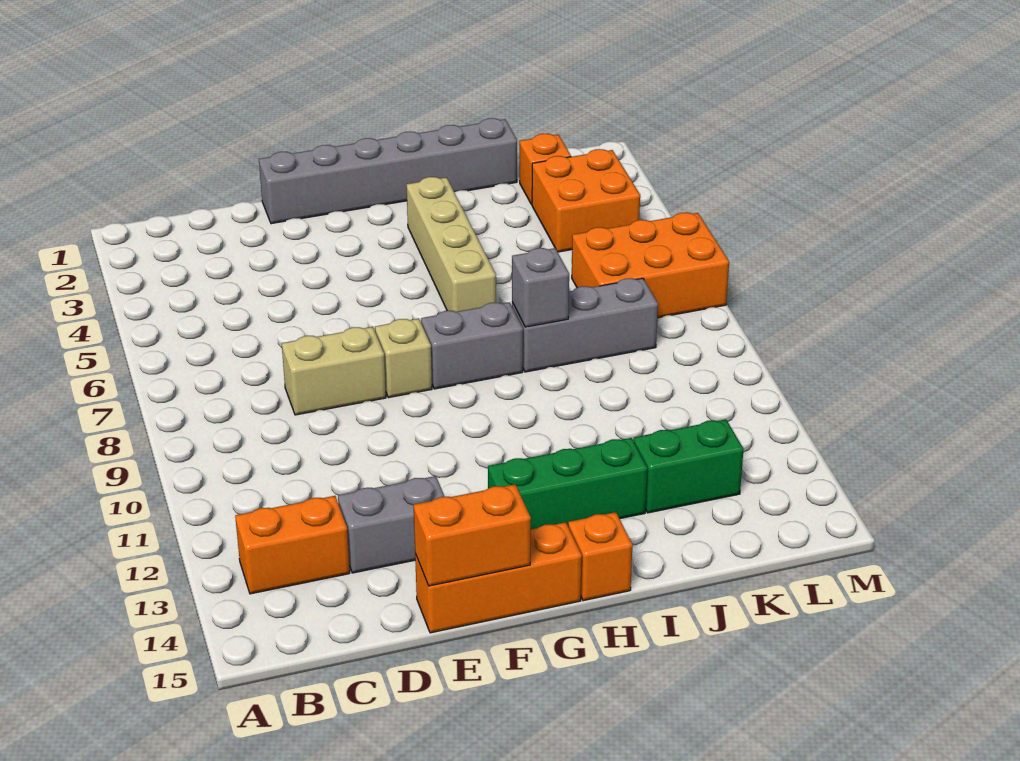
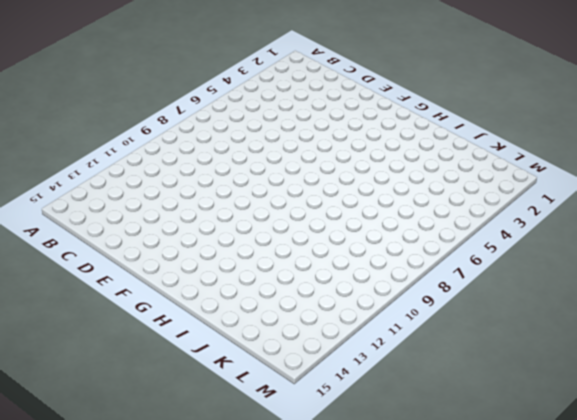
none -> orange 1x2 brick [235,496,350,594]
none -> tan 1x2 brick [282,327,386,415]
none -> grey 1x2 brick [338,476,445,573]

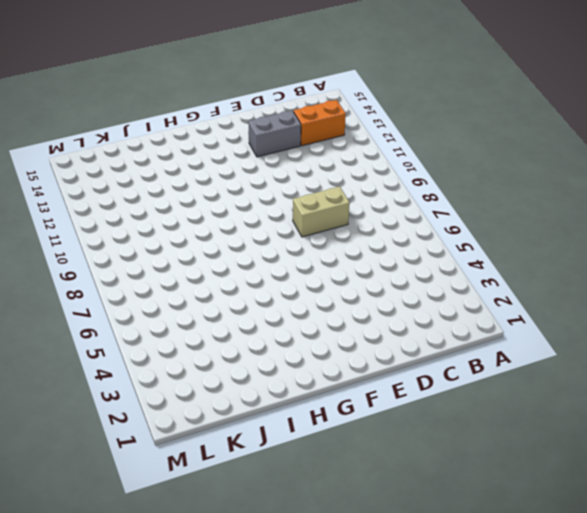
none -> grey 1x6 brick [259,118,517,224]
none -> orange 1x3 brick [415,522,582,633]
none -> tan 1x1 brick [375,318,432,398]

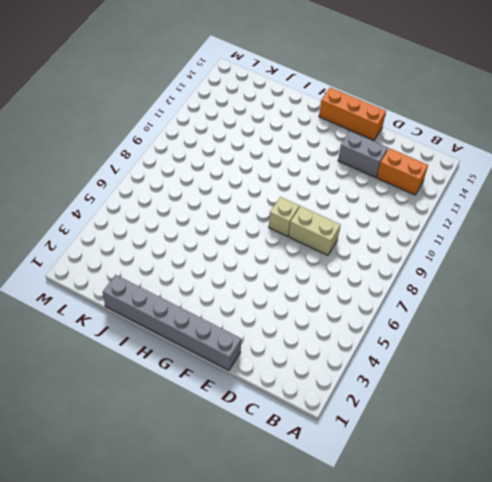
none -> grey 1x2 brick [421,302,523,389]
none -> green 1x3 brick [488,438,647,529]
none -> tan 1x4 brick [406,177,496,312]

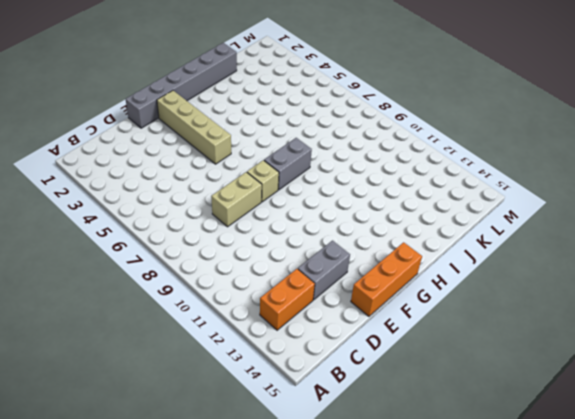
tan 1x4 brick [157,90,231,164] -> tan 1x4 brick moved to [406,177,496,312]
none -> green 1x3 brick [488,438,647,529]
none -> orange 1x1 brick [568,512,632,601]
none -> grey 1x3 brick [512,278,658,372]

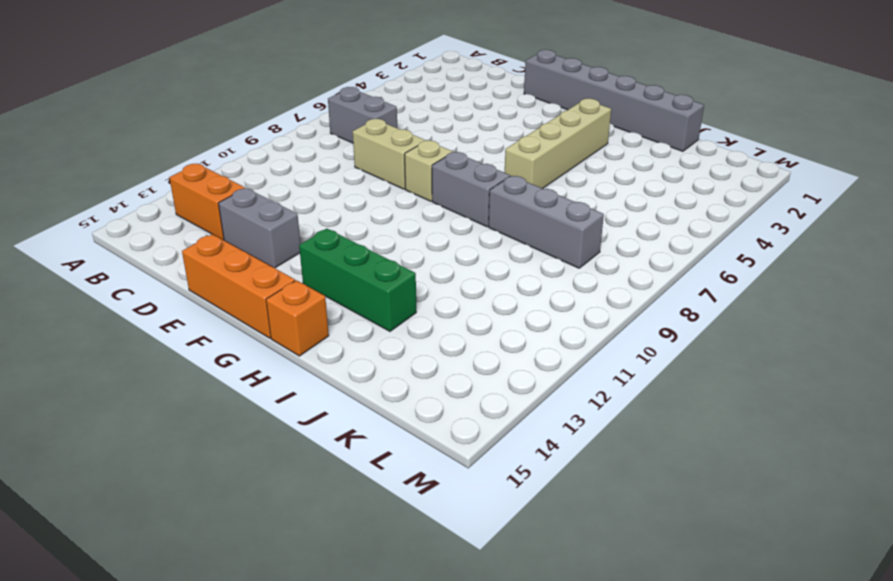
grey 1x2 brick [328,87,397,143] -> none
none -> green 1x2 brick [634,419,744,513]
none -> orange 1x1 brick [520,134,571,205]
none -> orange 2x2 brick [532,149,640,252]

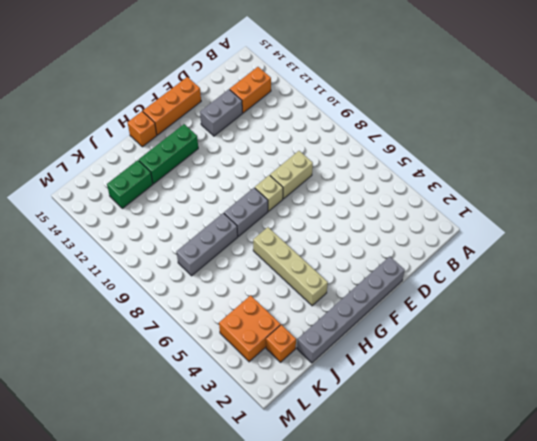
none -> orange 2x3 brick [572,213,729,318]
none -> orange 1x2 brick [414,484,531,586]
none -> grey 1x1 brick [512,248,569,327]

